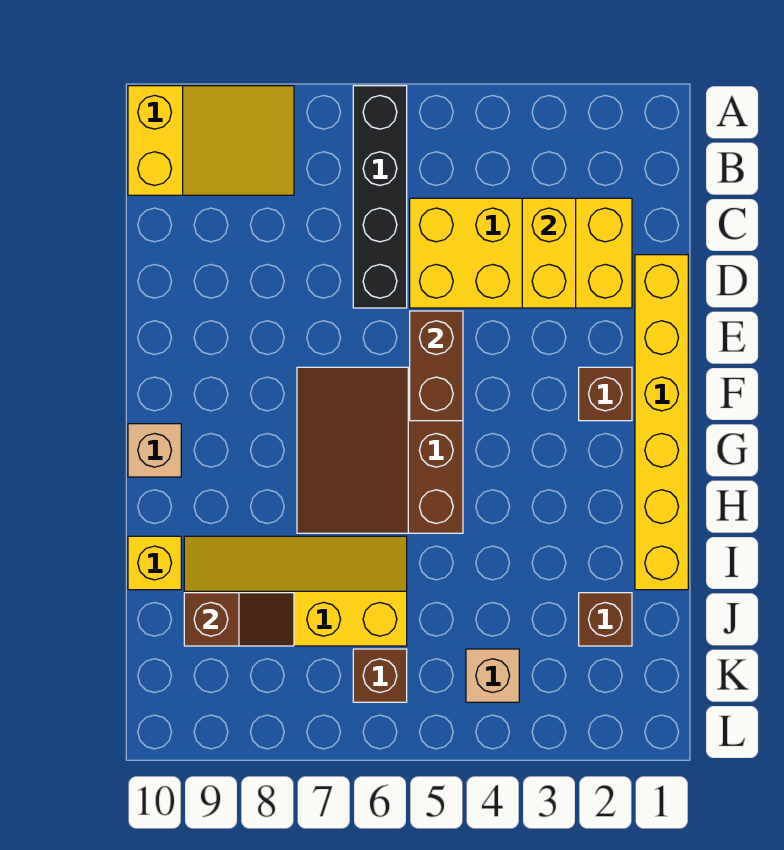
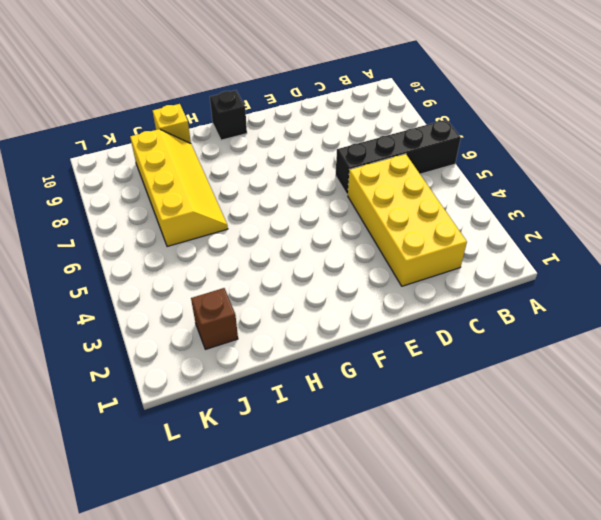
black 1x1 brick [210,90,247,140] -> tan 1x1 brick [128,424,181,477]
none -> yellow 2x3 slope [128,86,294,195]
none -> yellow 1x6 brick [635,255,688,590]
none -> brown 1x1 brick [579,367,632,421]

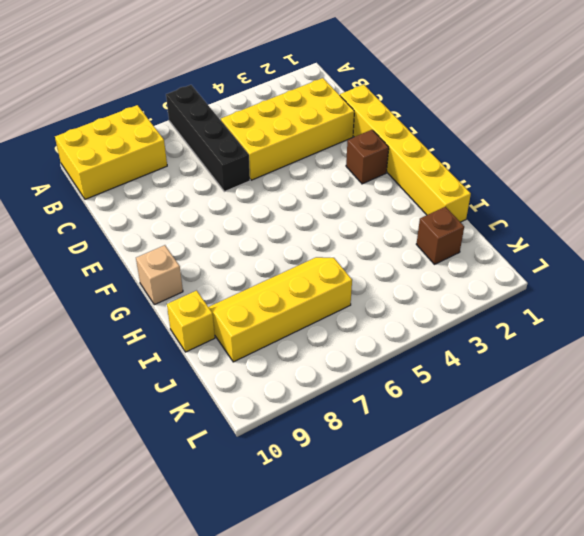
yellow 2x3 brick [55,105,167,199] -> yellow 2x3 slope [128,86,294,195]
none -> brown 3x3 slope [297,367,463,533]
none -> tan 1x1 brick [466,649,519,702]
none -> brown 1x1 brick [353,649,407,702]

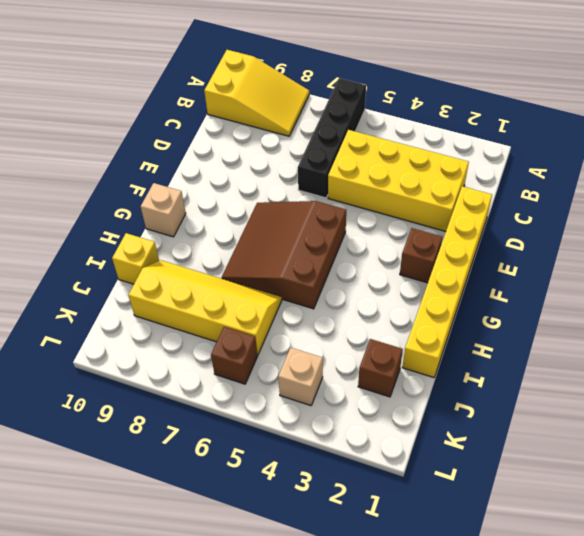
none -> yellow 1x2 brick [522,198,576,308]
none -> brown 1x2 brick [410,311,463,421]
none -> brown 1x2 slope [184,593,294,646]

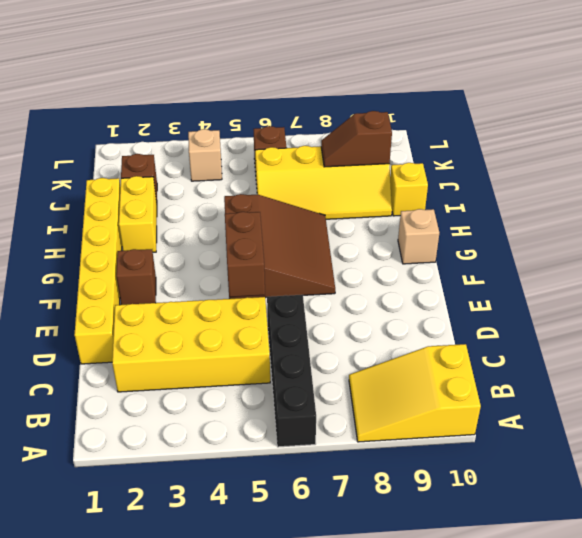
yellow 1x2 brick [119,176,157,252] -> yellow 1x2 brick moved to [522,198,576,308]

